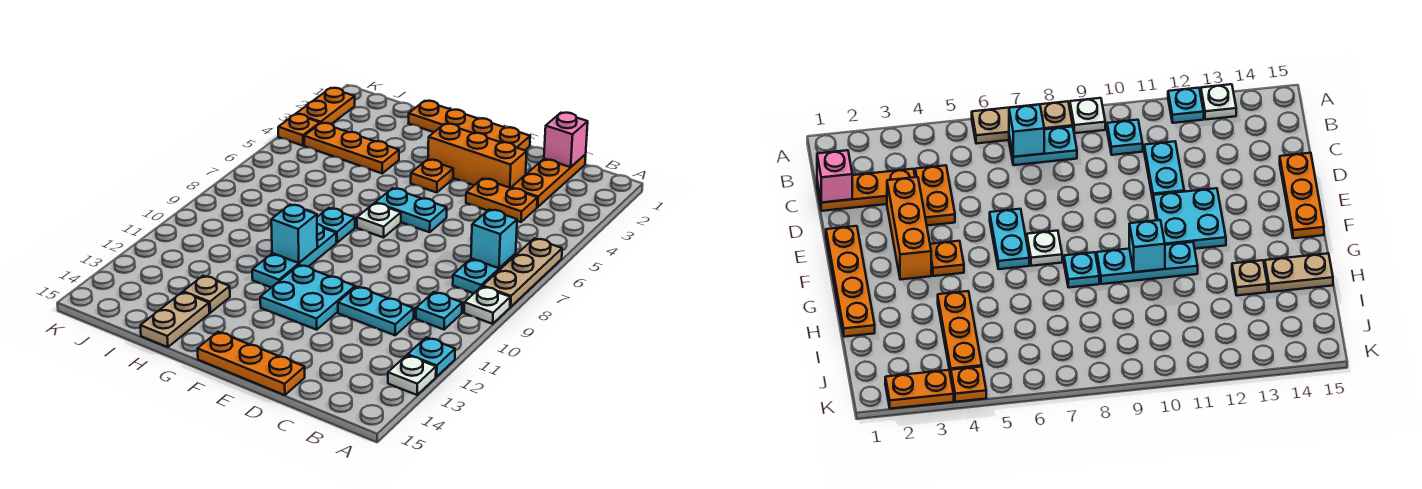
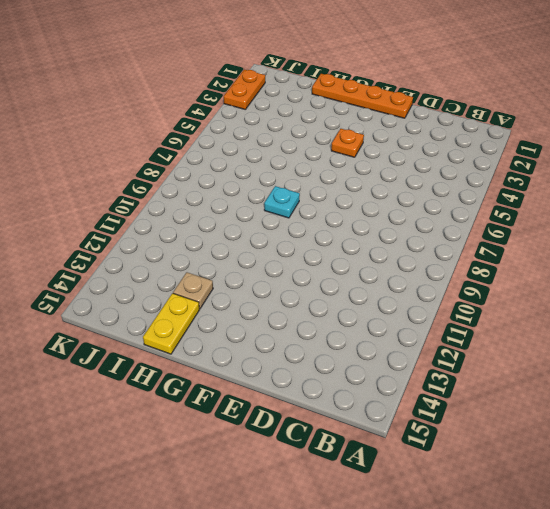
yellow 1x2 plate [143,293,200,354] -> tan 1x2 plate [140,292,209,347]
none -> tan 1x3 plate [483,238,562,307]
none -> white 1x1 plate [464,286,510,324]
none -> cyan 1x1 plate [408,337,455,377]

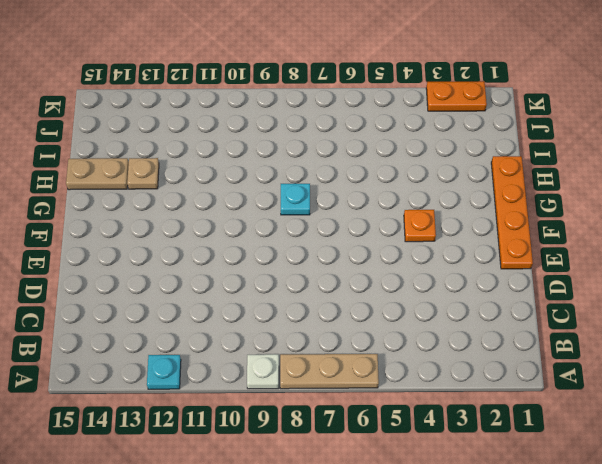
none -> white 1x1 plate [388,355,436,395]
none -> cyan 1x2 plate [453,254,516,293]
none -> cyan 1x1 plate [416,292,462,330]

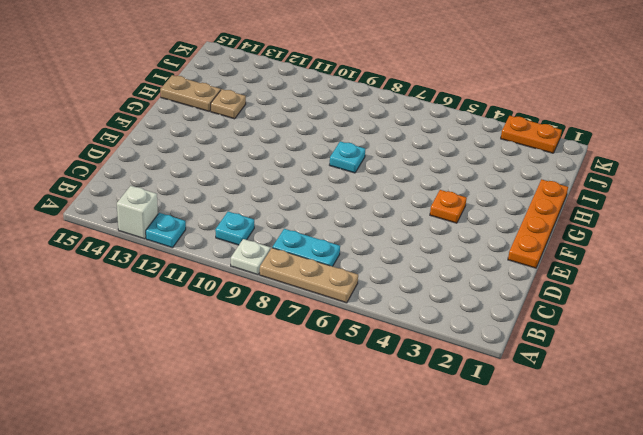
white 1x1 brick [117,186,158,239] -> white 1x1 plate [388,355,436,395]
none -> orange 1x3 plate [511,154,586,207]
none -> orange 1x2 plate [466,179,537,222]
none -> cyan 1x2 plate [338,287,414,335]

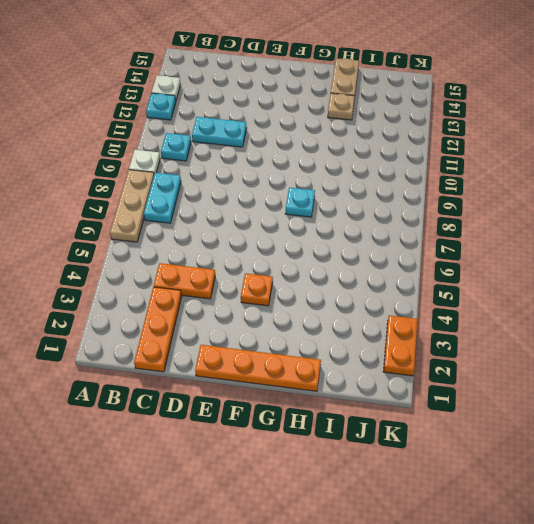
none -> orange 1x3 brick [428,124,527,188]
none -> orange 1x3 plate [198,332,305,395]
none -> cyan 1x2 plate [375,188,447,232]

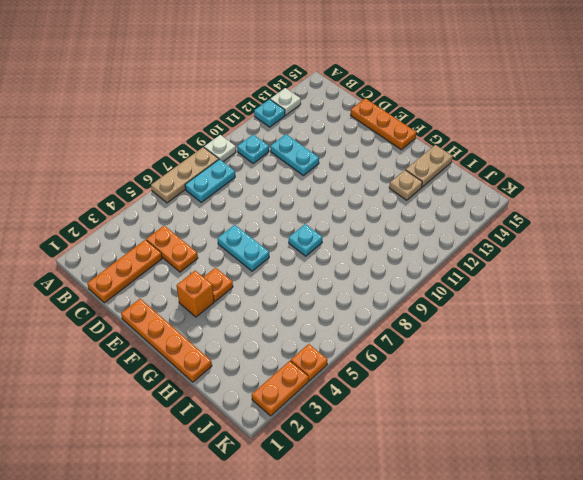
orange 1x1 brick [177,271,214,317] -> orange 1x3 brick [428,124,527,188]
none -> cyan 2x2 plate [260,265,355,330]
none -> white 1x1 plate [357,203,401,238]
none -> cyan 1x3 plate [252,224,336,288]

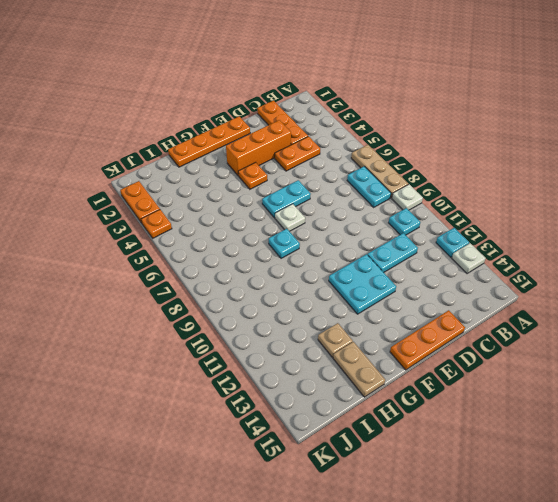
none -> cyan 1x3 plate [252,224,336,288]
none -> orange 1x3 plate [304,123,399,173]
none -> cyan 1x1 brick [471,210,517,268]

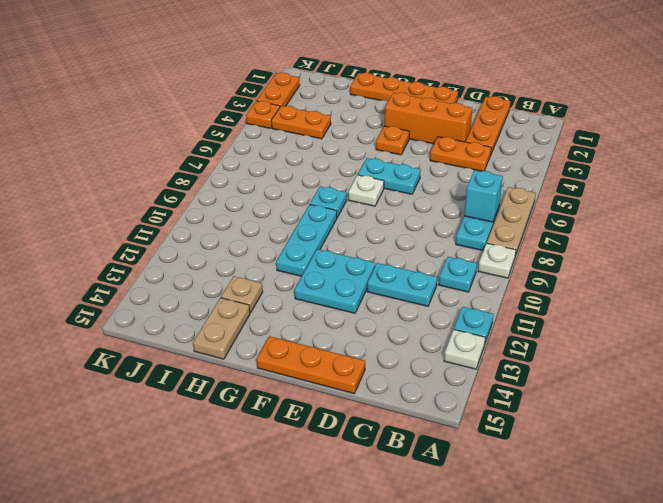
orange 1x2 plate [271,106,331,139] -> orange 1x3 plate [304,123,399,173]
none -> pink 1x1 brick [544,113,588,167]
none -> cyan 1x1 brick [271,205,317,263]

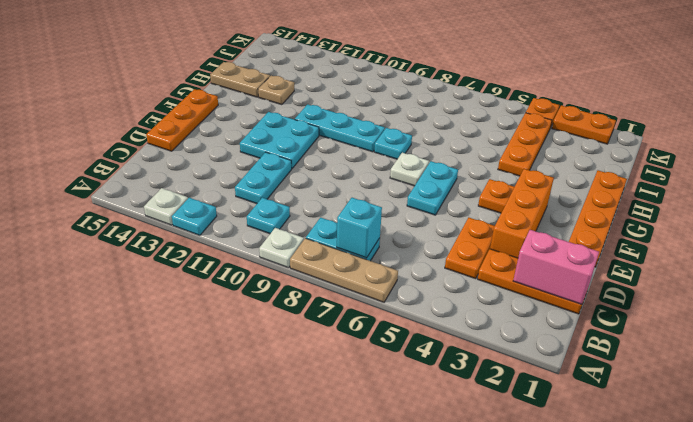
pink 1x2 brick [513,230,599,305] -> pink 1x1 brick [544,113,588,167]
none -> cyan 1x1 brick [271,205,317,263]

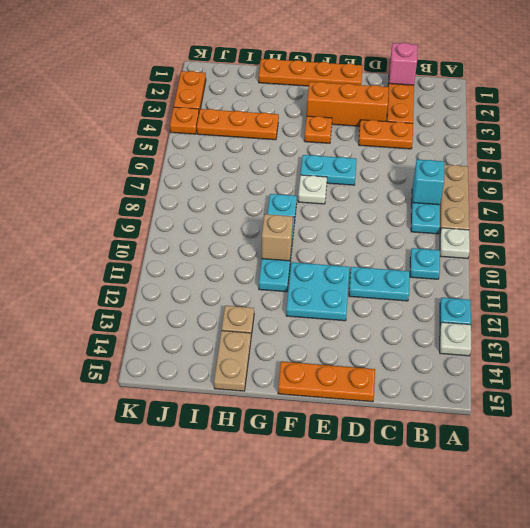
tan 1x1 brick [262,214,293,261] -> cyan 1x1 brick [271,205,317,263]

